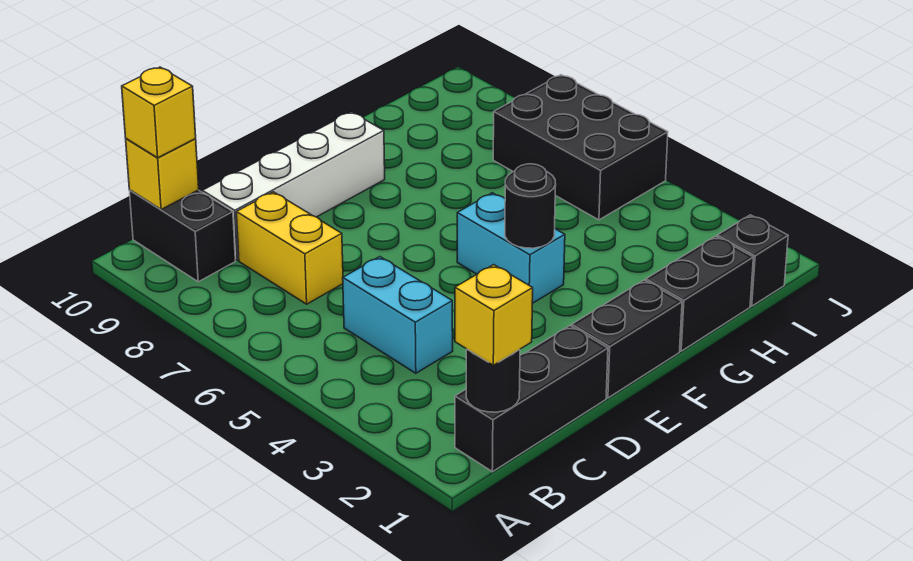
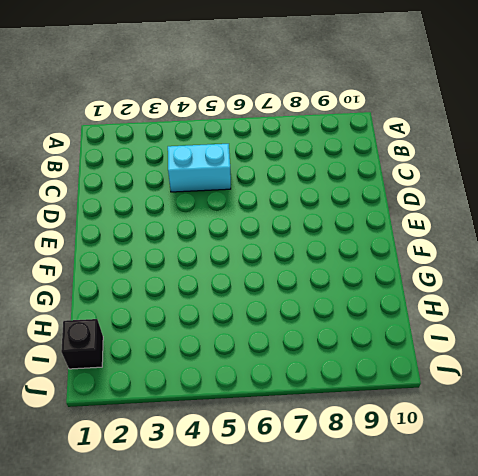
none -> black 1x3 brick [455,326,608,472]
none -> black 1x2 brick [129,190,235,282]
none -> yellow 1x2 brick [236,192,343,304]

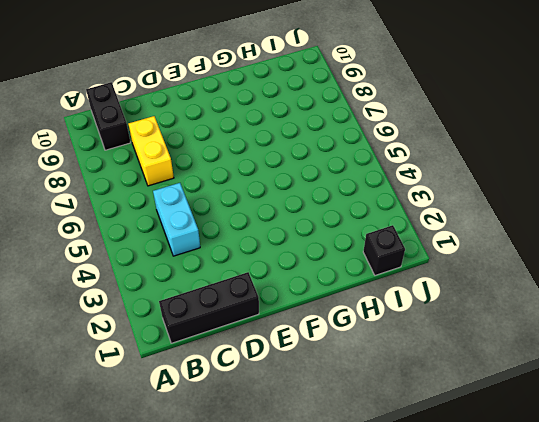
none -> white 1x4 brick [202,112,385,260]
none -> black 1x2 brick [572,280,682,398]
none -> cyan 1x2 brick [457,193,565,303]

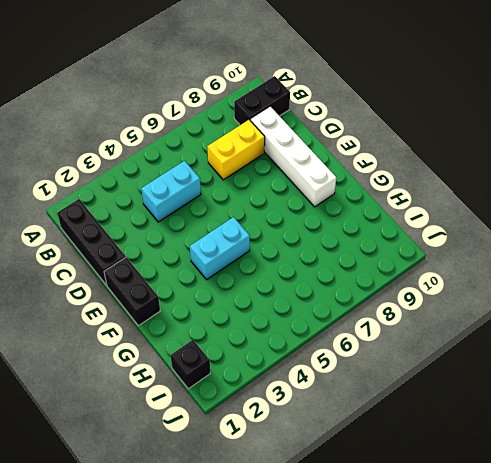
none -> black 1x2 brick [646,236,754,351]
none -> black 2x3 brick [493,75,668,220]
none -> black 1x1 round brick [466,349,520,412]

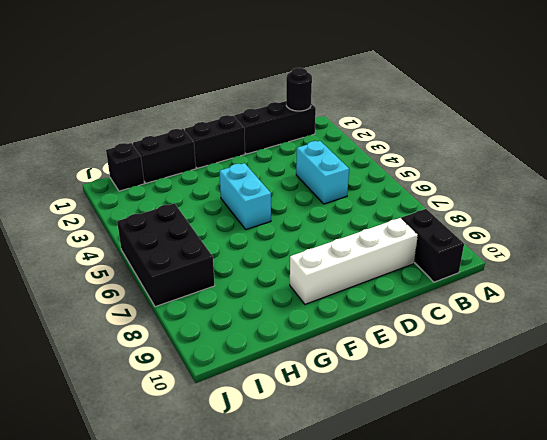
none -> yellow 1x2 brick [236,192,343,304]
none -> yellow 1x1 brick [126,139,199,210]
none -> black 1x1 round brick [505,164,556,248]

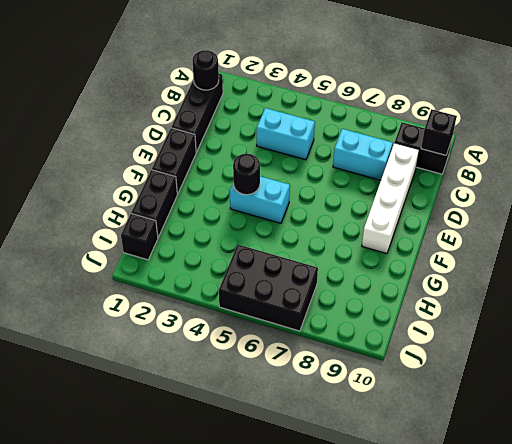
black 1x1 brick [421,109,457,155] -> yellow 1x1 brick [126,139,199,210]
cyan 1x2 brick [333,129,393,180] -> yellow 1x2 brick [236,192,343,304]
none -> yellow 1x1 brick [455,265,533,365]
none -> yellow 1x1 brick [122,67,196,158]

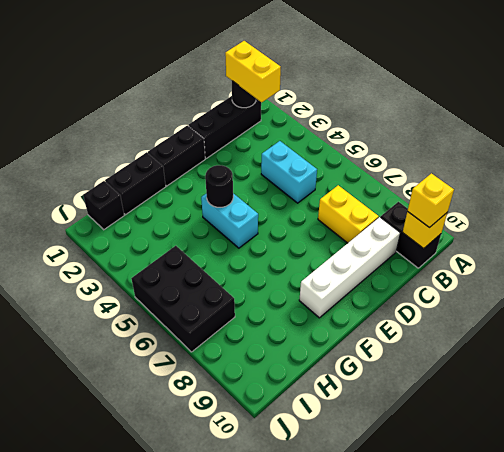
yellow 1x2 brick [225,41,281,102] -> yellow 1x1 brick [455,265,533,365]

